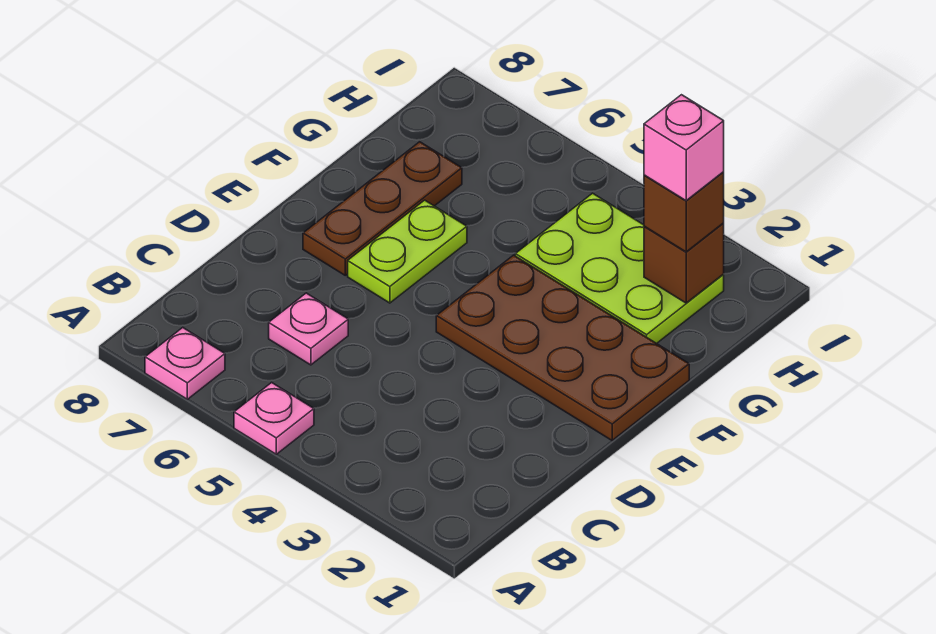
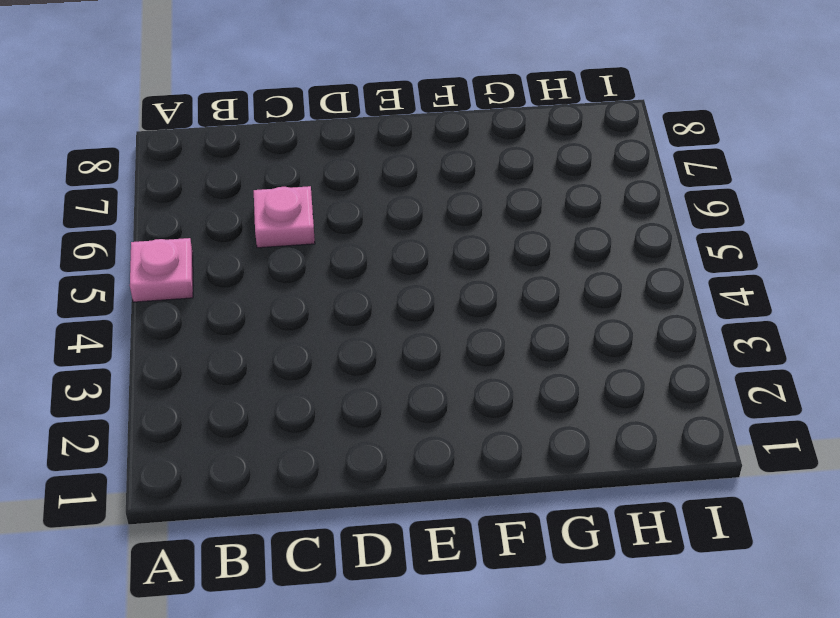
none -> pink 1x1 plate [145,328,225,399]
none -> brown 2x4 plate [436,255,689,440]

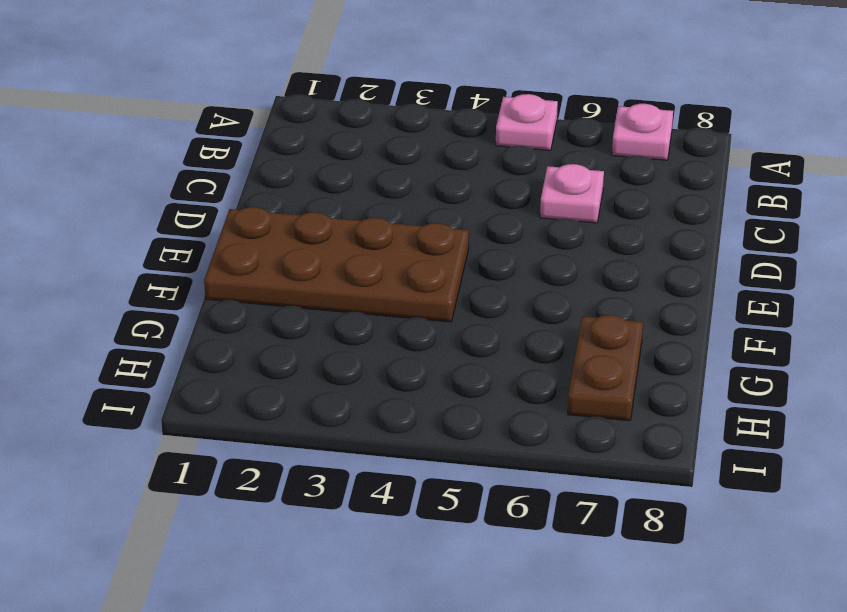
brown 1x2 plate [568,315,643,421] -> brown 1x3 plate [303,142,462,275]
none -> lime 1x2 plate [348,200,467,303]
none -> lime 2x3 plate [515,193,724,343]

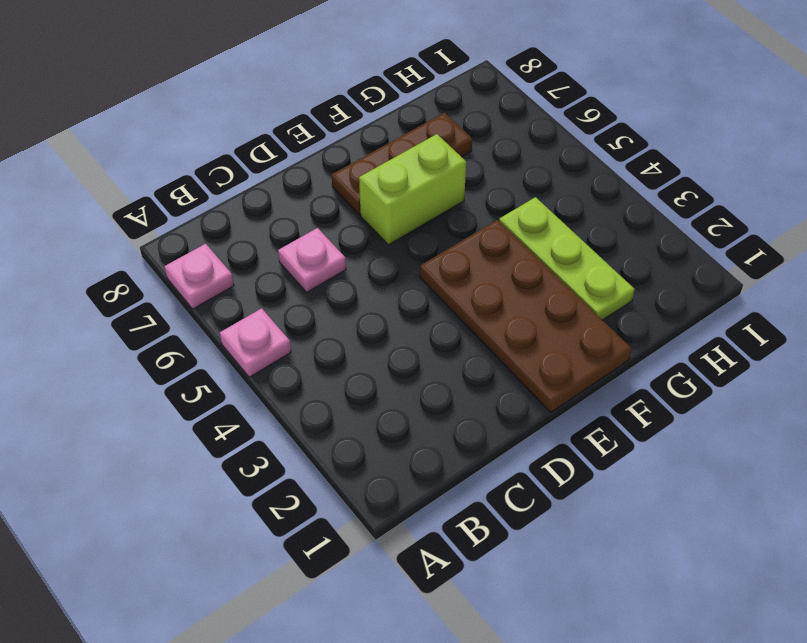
lime 1x2 brick [359,134,466,245] -> lime 1x2 plate [348,200,467,303]
lime 1x3 plate [499,197,635,320] -> lime 2x3 plate [515,193,724,343]
none -> brown 1x1 brick [644,223,724,303]
none -> brown 1x1 brick [644,172,724,252]

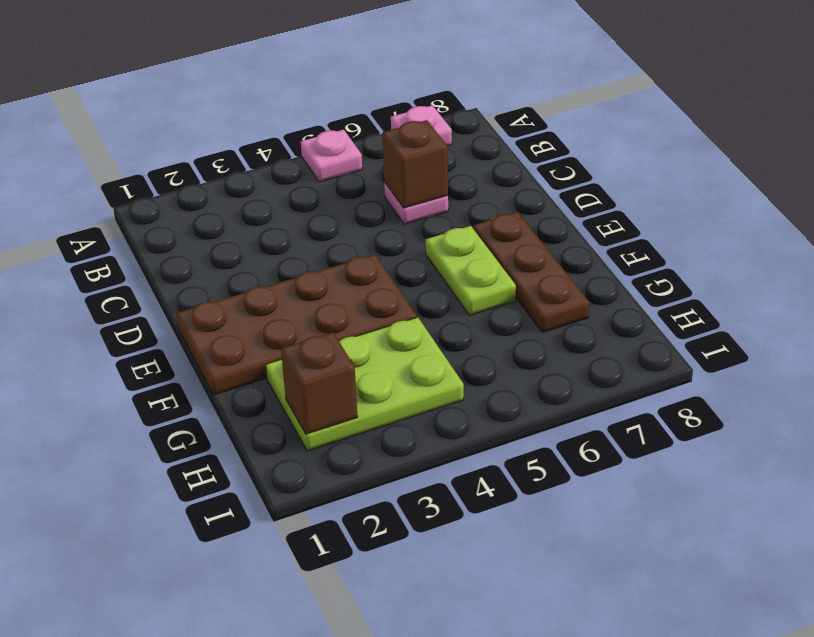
brown 1x1 brick [382,120,448,208] -> brown 1x1 brick moved to [644,172,724,252]
none -> pink 1x1 brick [644,95,724,201]

